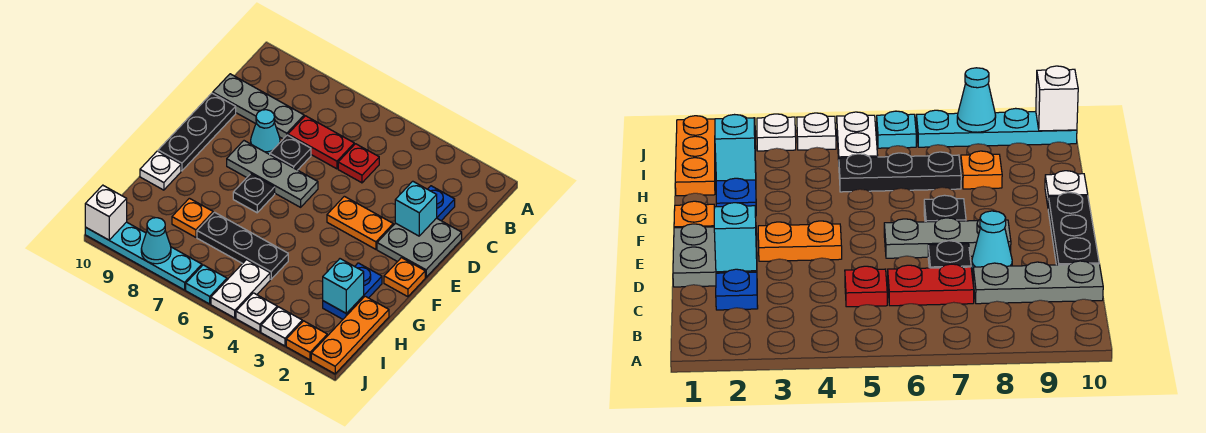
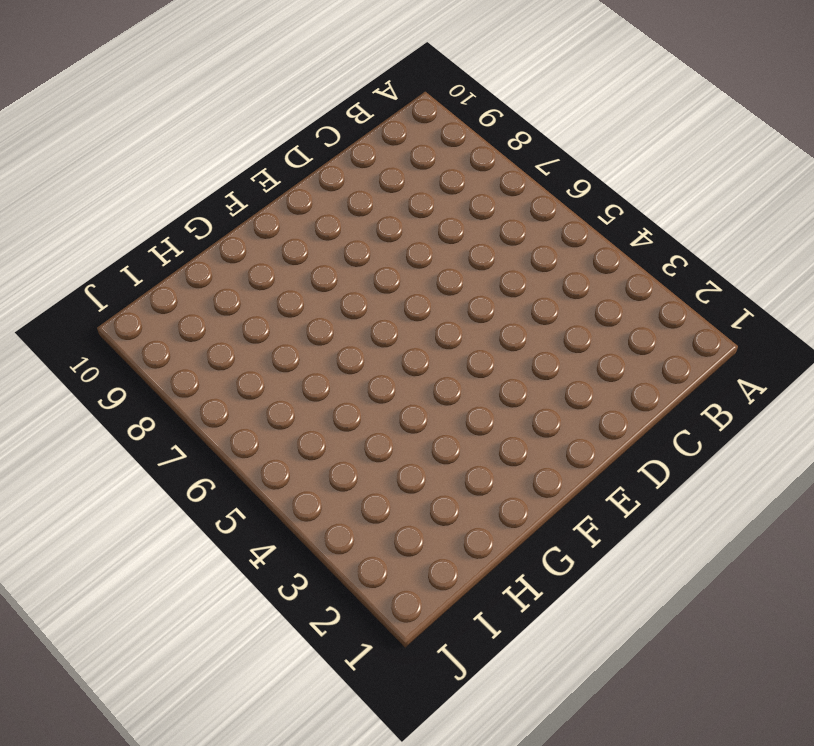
none -> blue 1x1 plate [428,186,455,221]
none -> red 1x1 plate [338,144,379,183]
none -> red 1x2 plate [288,116,354,169]

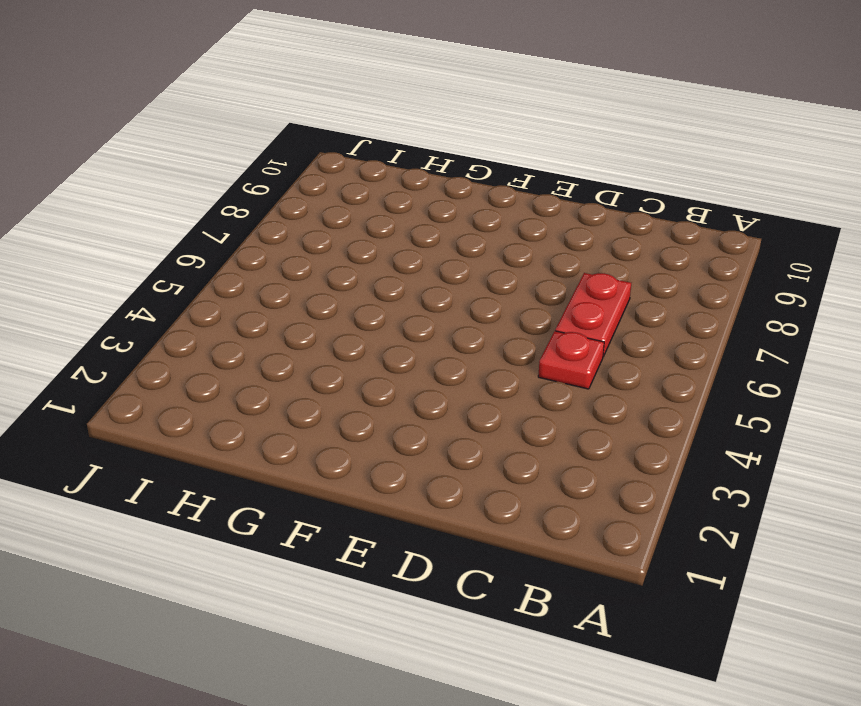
none -> blue 1x1 plate [428,186,455,221]
none -> grey 1x3 plate [213,74,304,139]
none -> grey 2x2 plate [377,218,462,277]

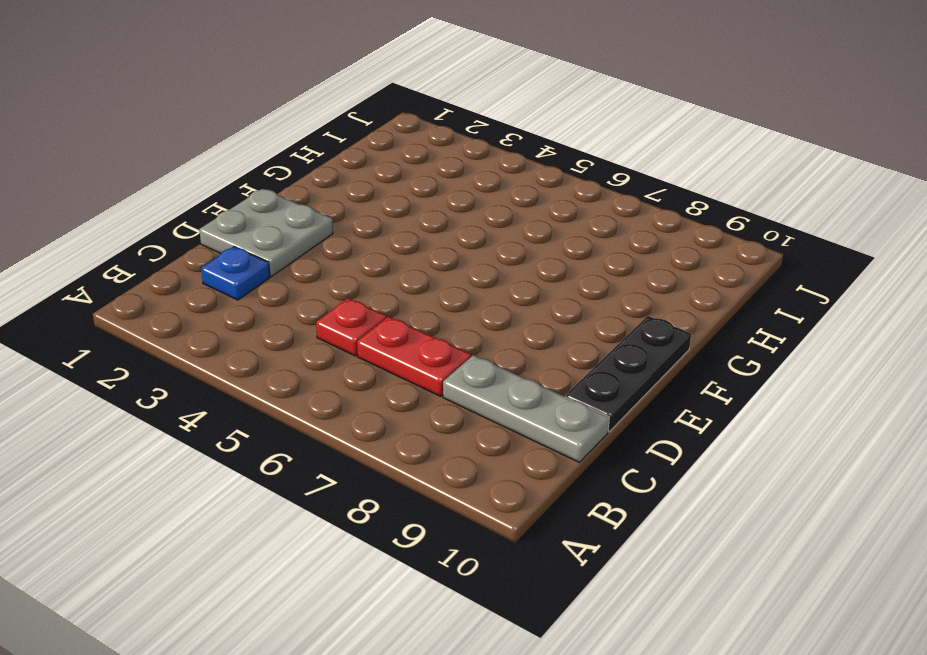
none -> black 1x1 plate [270,135,311,170]
none -> cyan 1x1 cone [251,110,280,154]
none -> orange 1x2 plate [327,196,393,249]

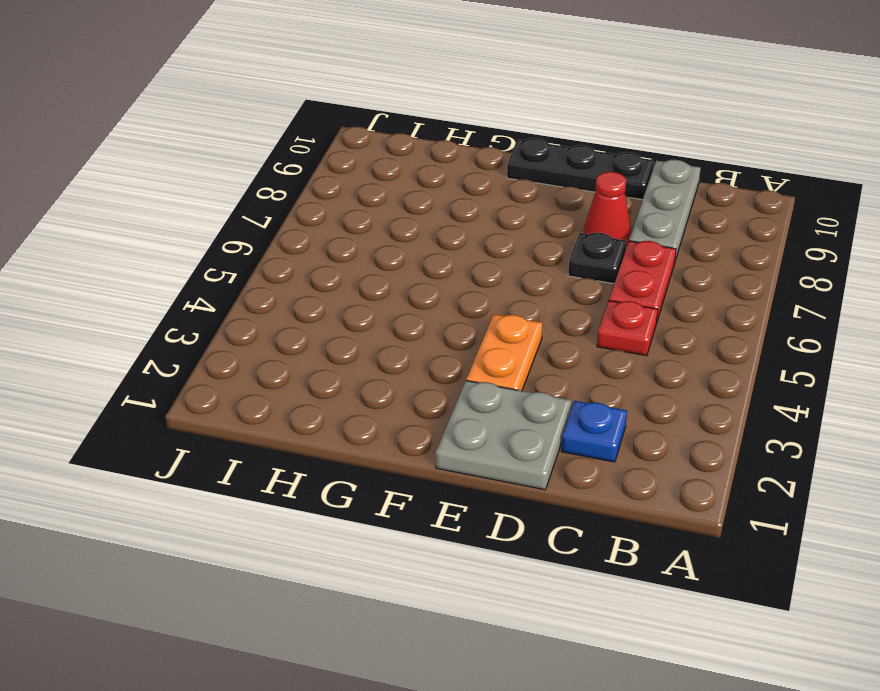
red 1x1 cone [584,172,631,246] -> cyan 1x1 cone [251,110,280,154]
none -> grey 1x3 plate [227,141,318,207]
none -> orange 1x1 plate [384,258,425,297]
none -> black 1x1 plate [233,174,275,213]

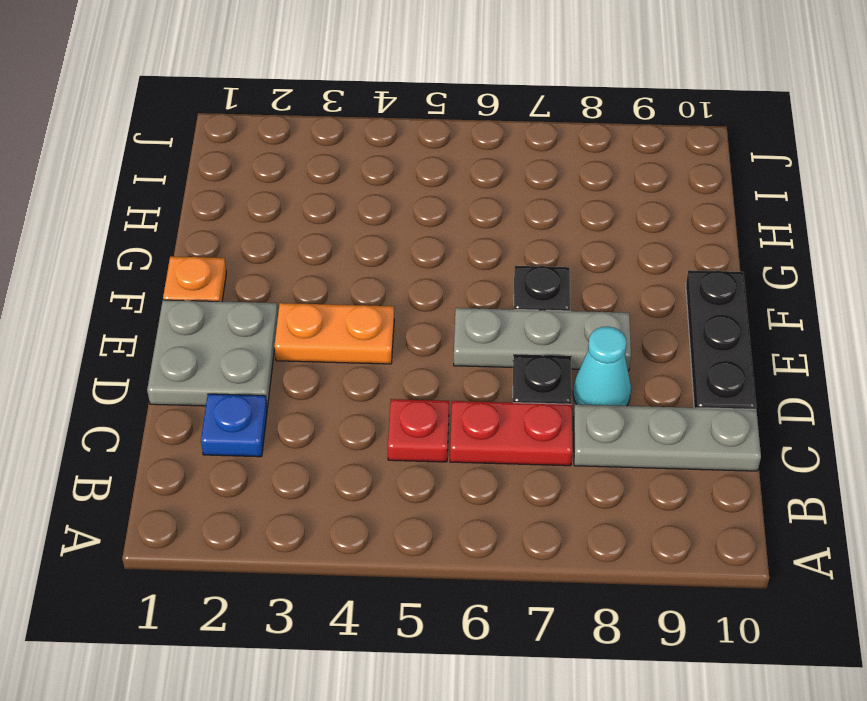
none -> blue 1x2 plate [323,263,382,319]
none -> white 1x1 plate [140,151,181,190]
none -> orange 1x3 plate [311,296,389,374]

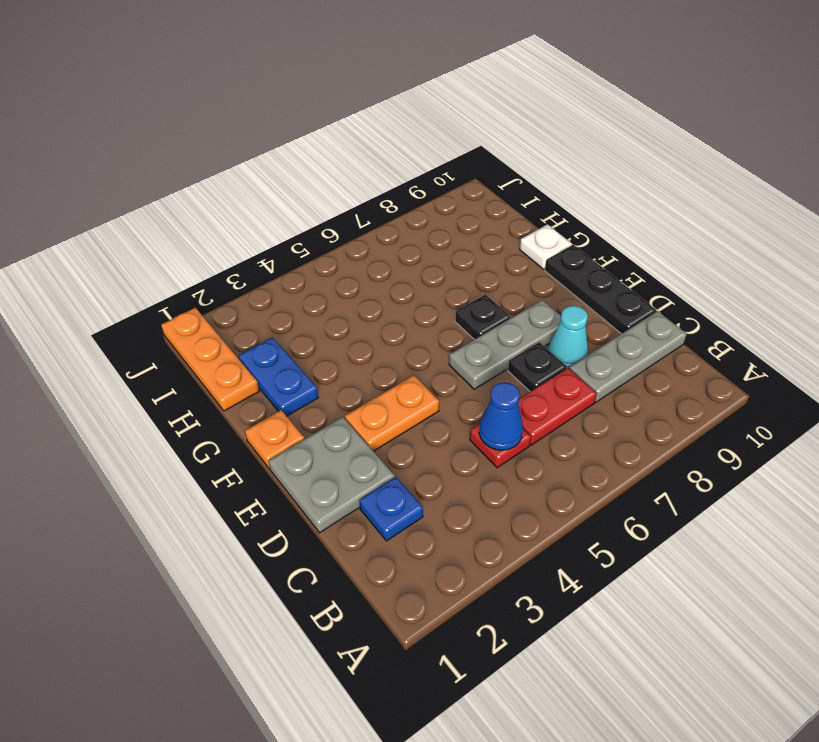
blue 1x1 cone [479,382,523,450] -> none
none -> black 1x3 plate [197,212,288,279]
none -> orange 1x1 plate [172,198,213,237]
none -> white 1x2 plate [211,260,270,318]

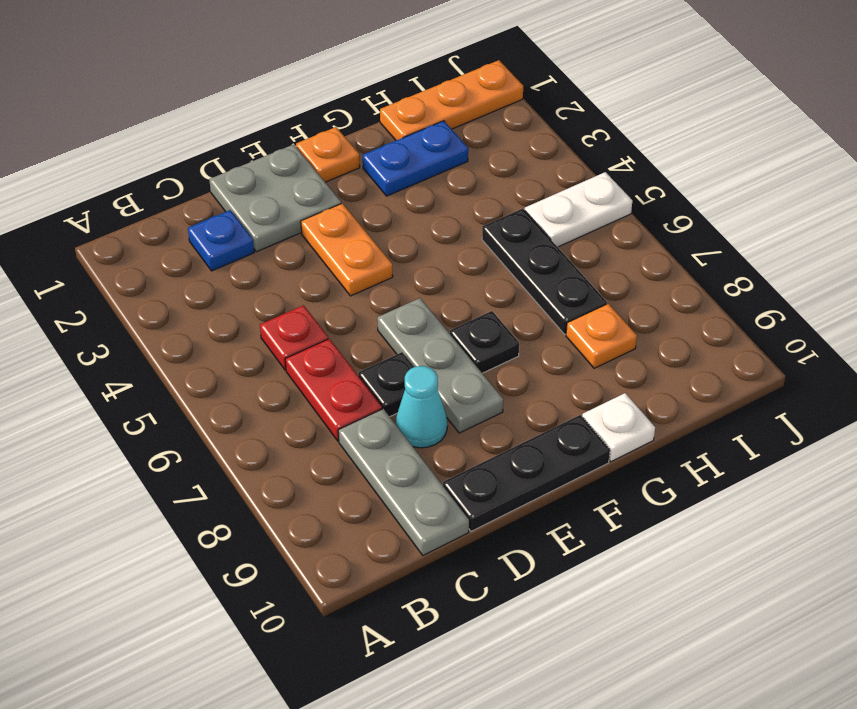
none -> orange 1x1 plate [286,321,327,360]
none -> white 1x1 plate [261,307,302,346]
none -> white 1x1 plate [236,293,277,332]

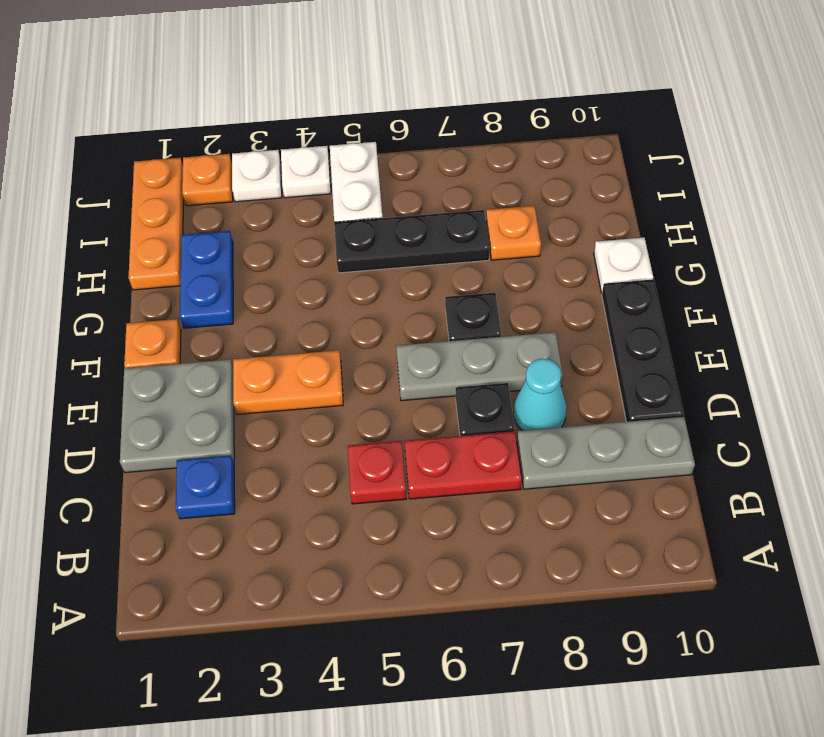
none -> cyan 1x1 plate [186,265,227,304]
none -> cyan 1x4 plate [85,222,202,290]
none -> cyan 1x1 brick [395,181,437,236]

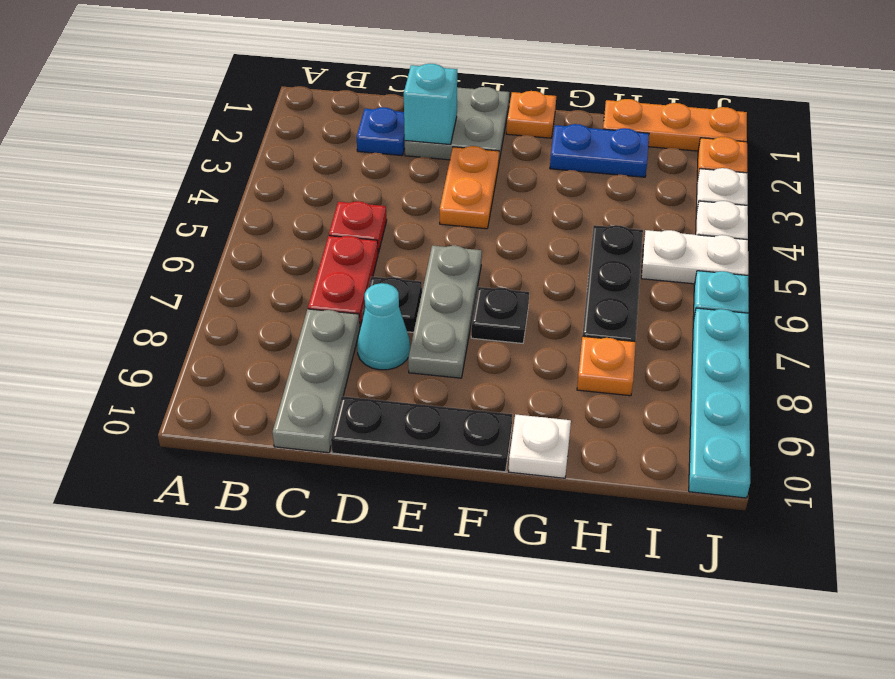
none -> cyan 1x1 brick [323,259,364,314]
none -> cyan 1x1 cone [141,218,171,264]
none -> white 1x1 brick [85,185,127,240]

